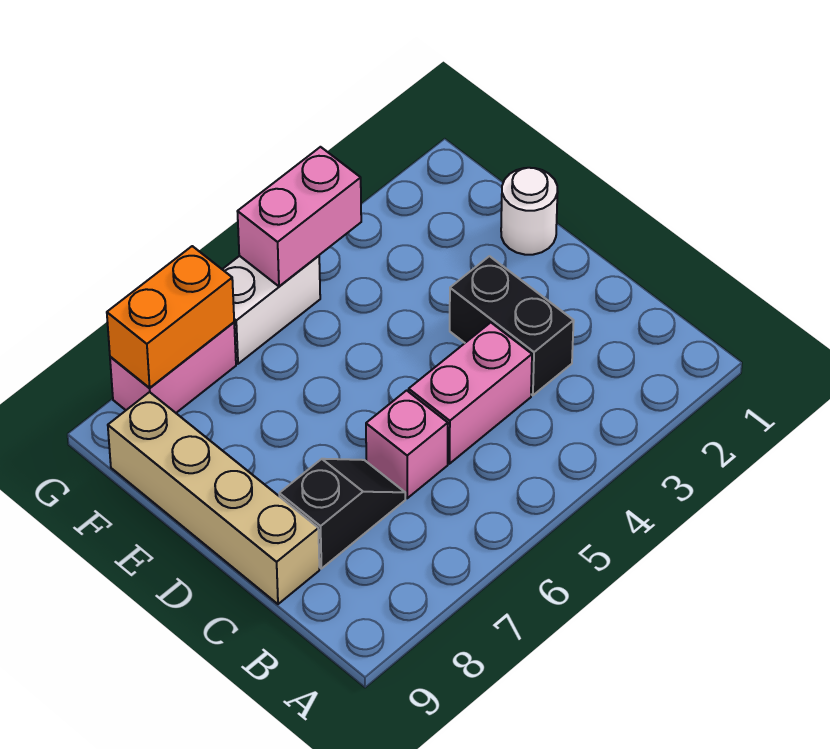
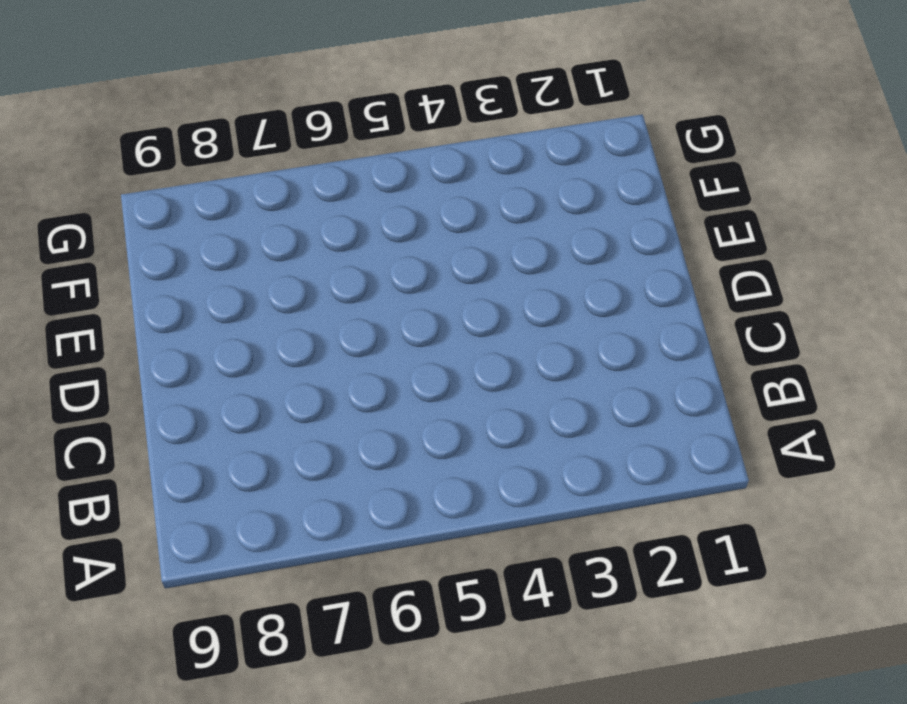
none -> black 1x2 brick [450,256,574,395]
none -> pink 1x2 brick [409,323,532,464]

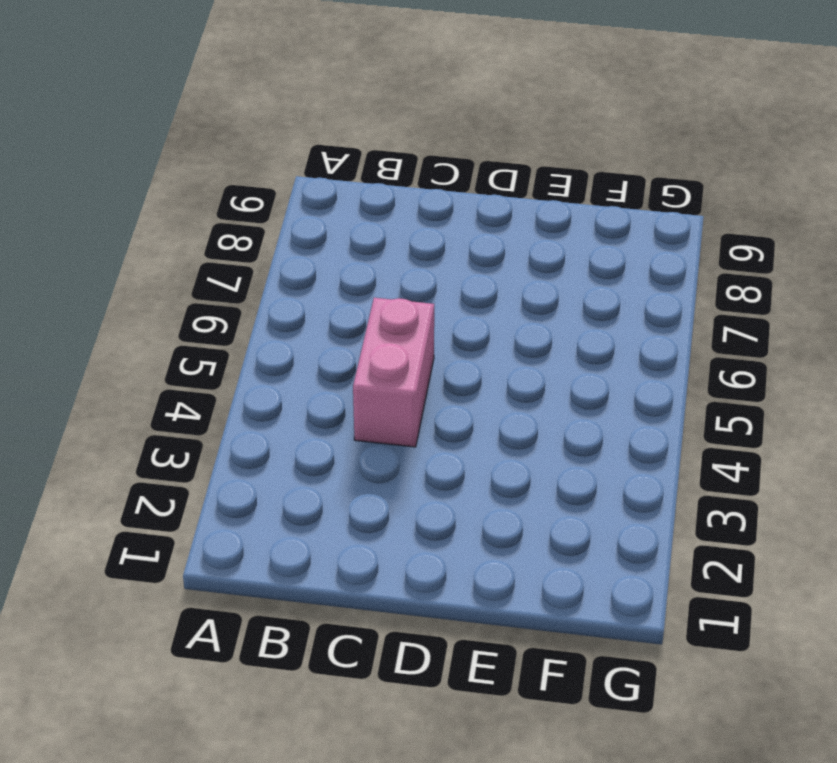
none -> black 1x2 brick [450,256,574,395]
none -> pink 1x1 brick [366,390,448,498]

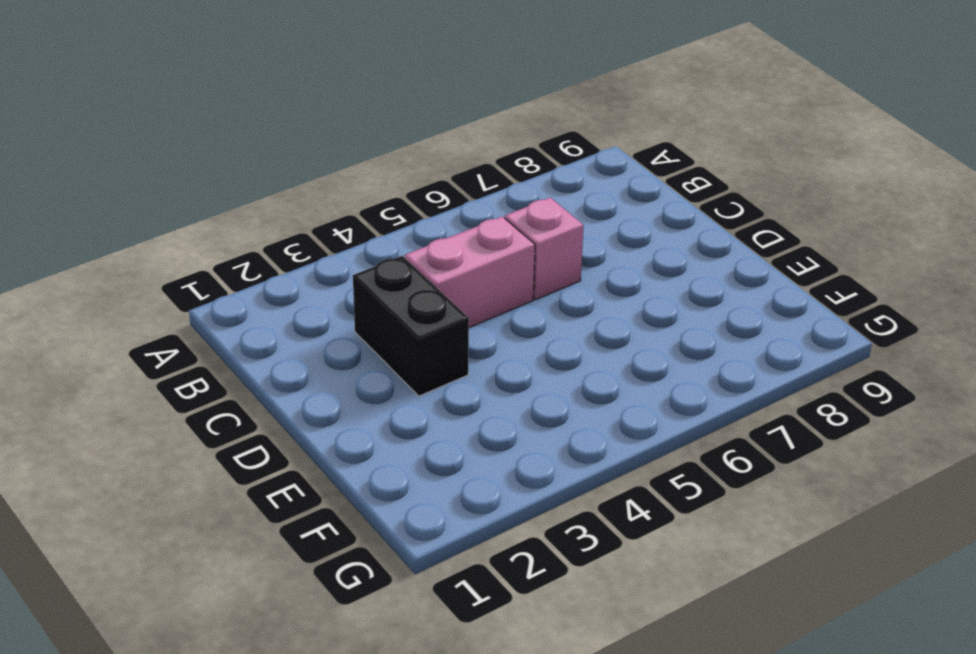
none -> black 1x2 slope [279,459,405,569]
none -> tan 1x4 brick [108,392,319,604]

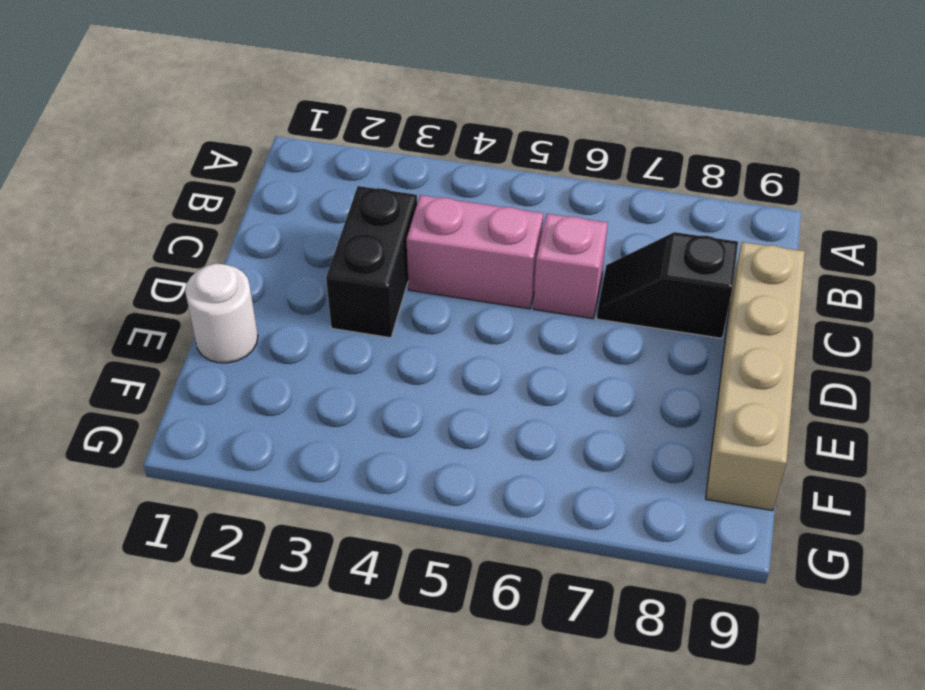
none -> white 1x2 brick [222,256,320,364]
none -> pink 1x2 brick [110,322,236,413]

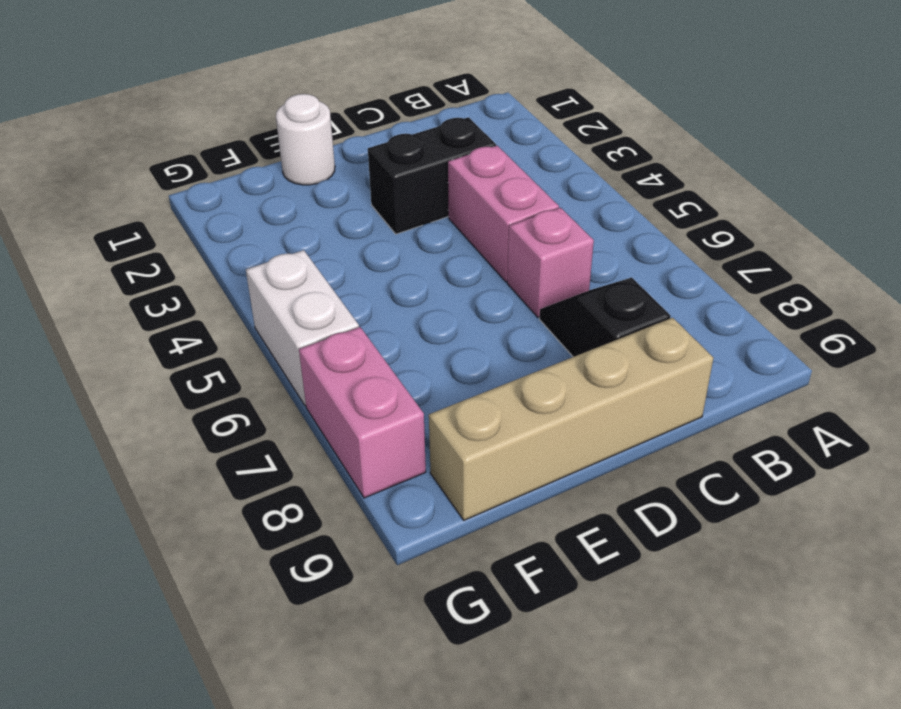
none -> pink 1x2 brick [237,147,361,286]
none -> orange 1x2 brick [107,246,234,388]

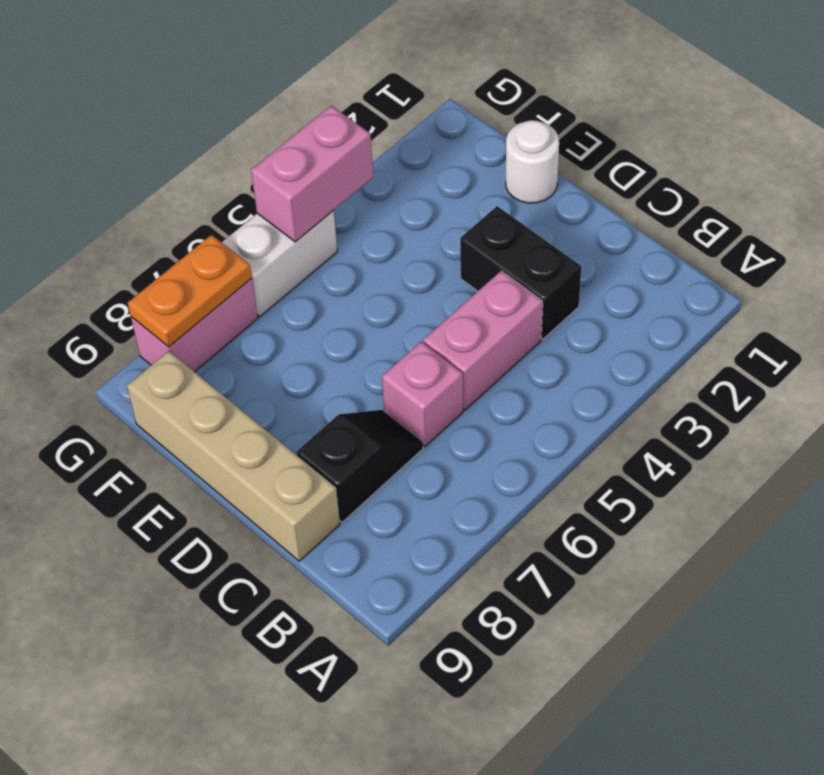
orange 1x2 plate [128,235,252,347] -> orange 1x2 brick [107,246,234,388]

